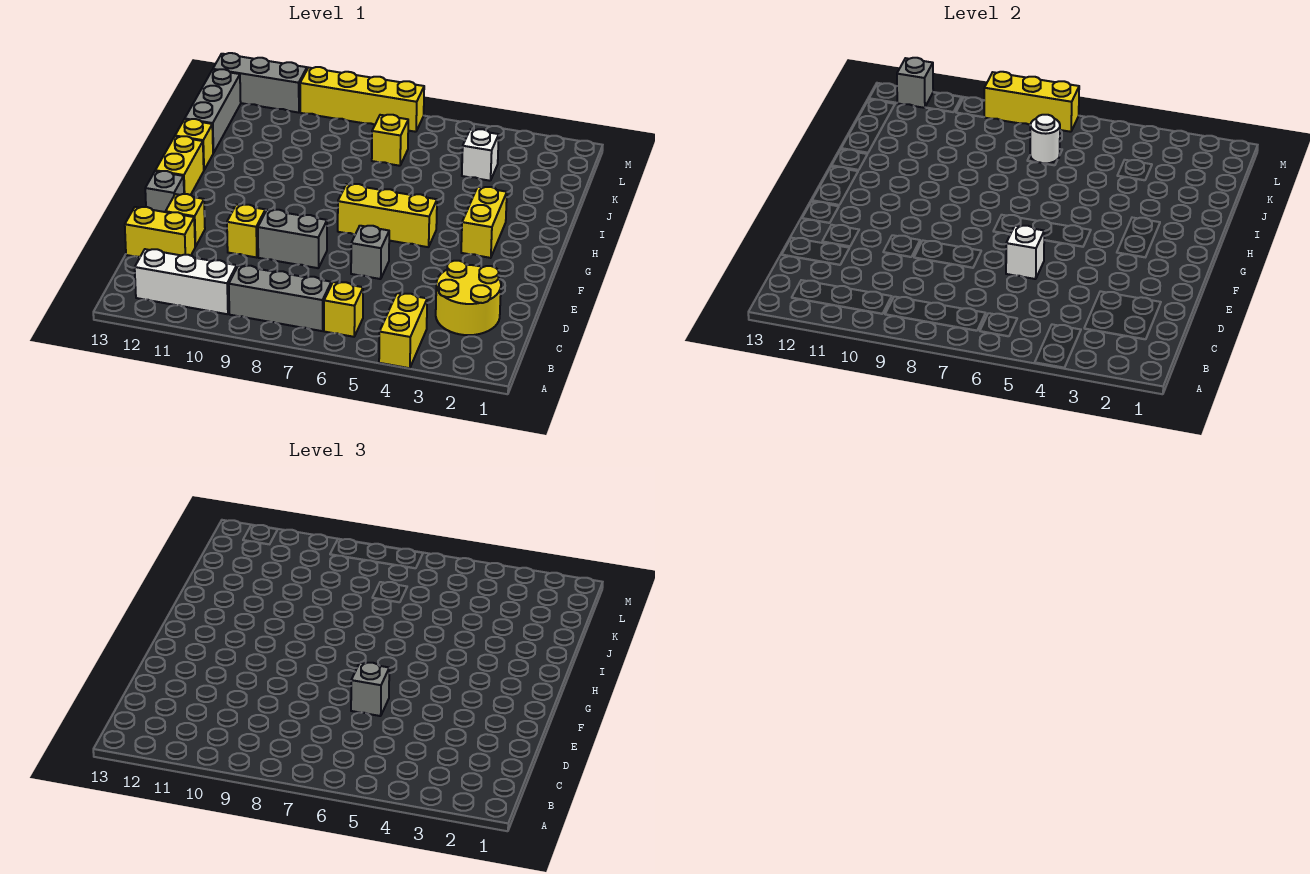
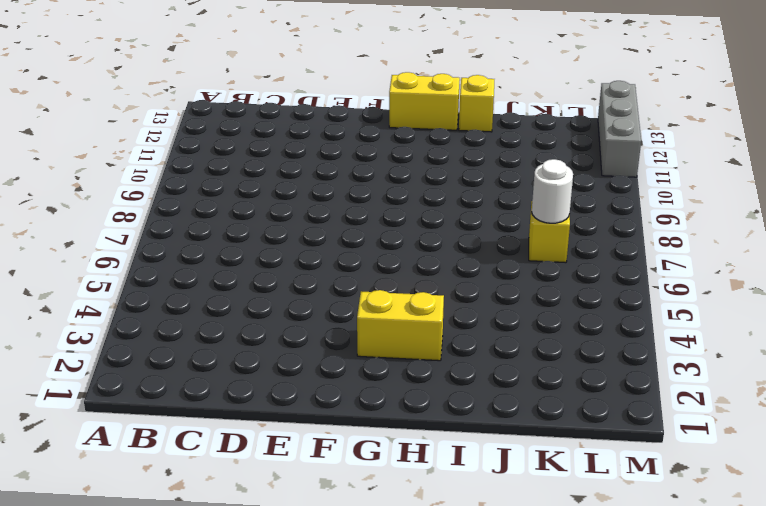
none -> yellow 1x2 brick [379,293,427,368]
none -> yellow 1x1 brick [324,282,363,337]
none -> grey 1x3 brick [229,265,331,331]

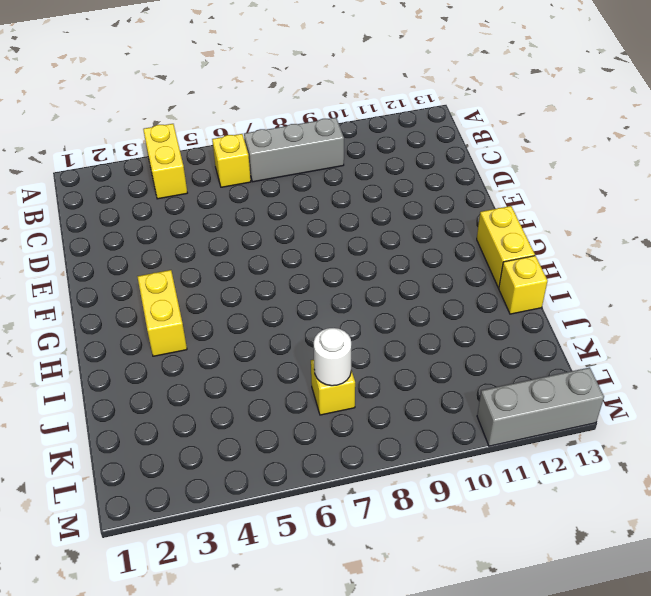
none -> white 1x3 brick [135,249,237,314]
none -> yellow 2x2 round brick [436,261,501,335]
none -> yellow 1x2 brick [125,207,195,257]

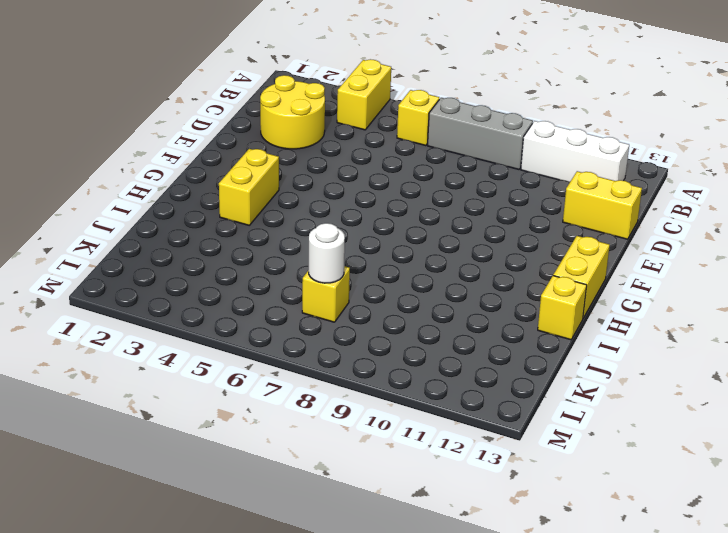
none -> grey 1x1 brick [351,226,389,279]
none -> grey 1x2 brick [258,210,327,268]
none -> yellow 1x1 brick [227,204,265,257]

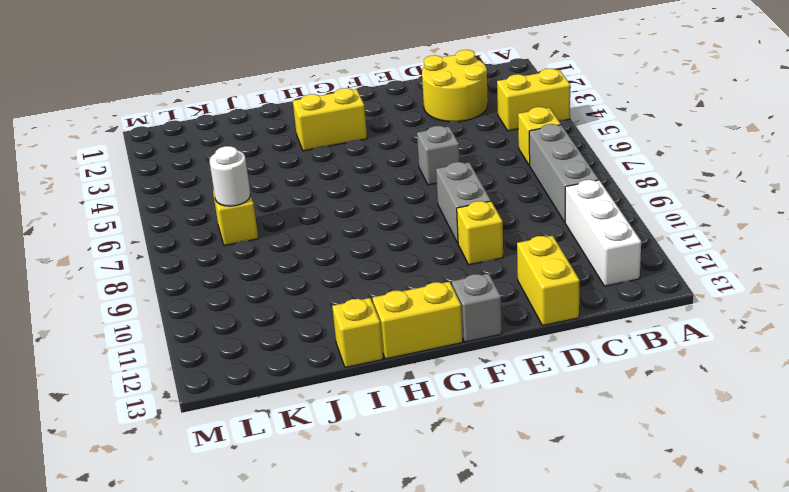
none -> yellow 1x1 brick [166,194,205,247]
none -> yellow 1x3 brick [338,184,437,247]
none -> grey 1x3 brick [185,69,241,153]

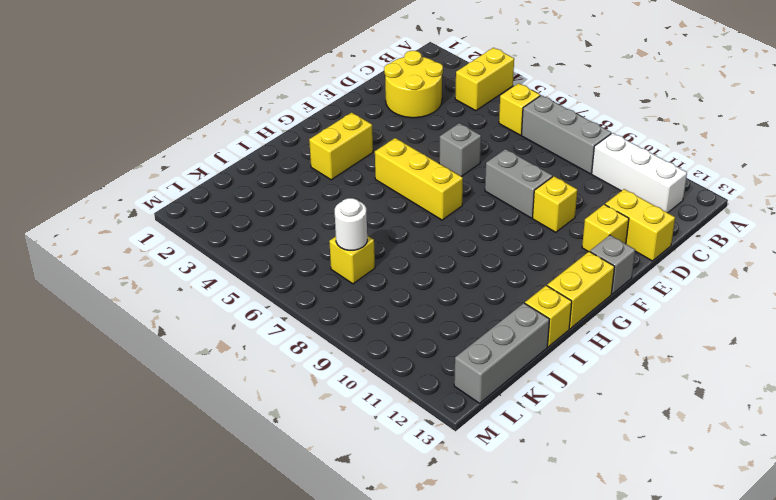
none -> white 1x1 brick [462,129,499,181]
none -> yellow 1x4 brick [300,67,424,132]
none -> grey 1x3 brick [213,53,307,113]

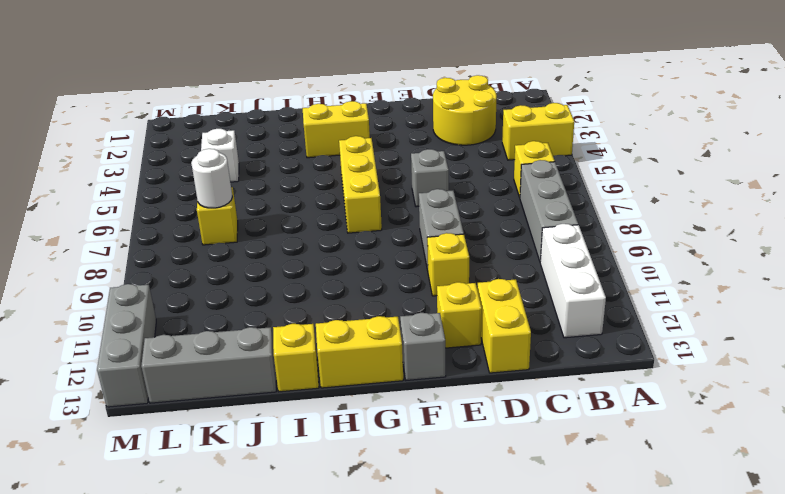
none -> yellow 1x4 brick [300,67,424,132]
none -> white 1x1 brick [1006,226,1044,279]
none -> yellow 1x3 brick [984,72,1079,132]

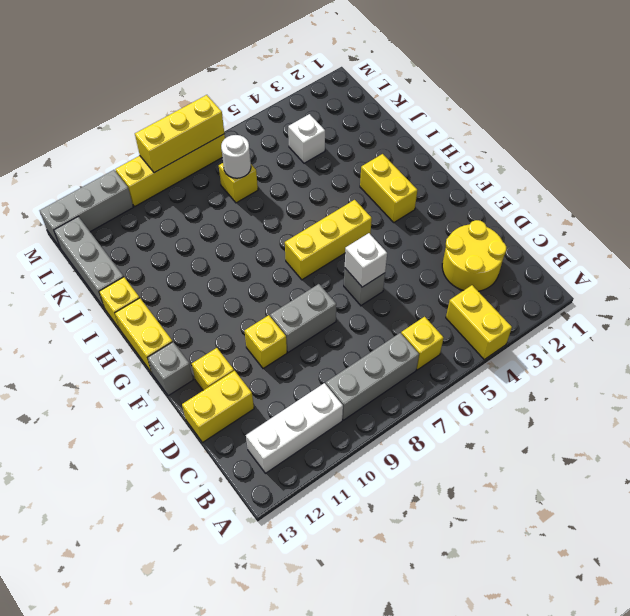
none -> grey 1x1 brick [897,58,933,108]
none -> grey 1x1 brick [351,663,389,716]

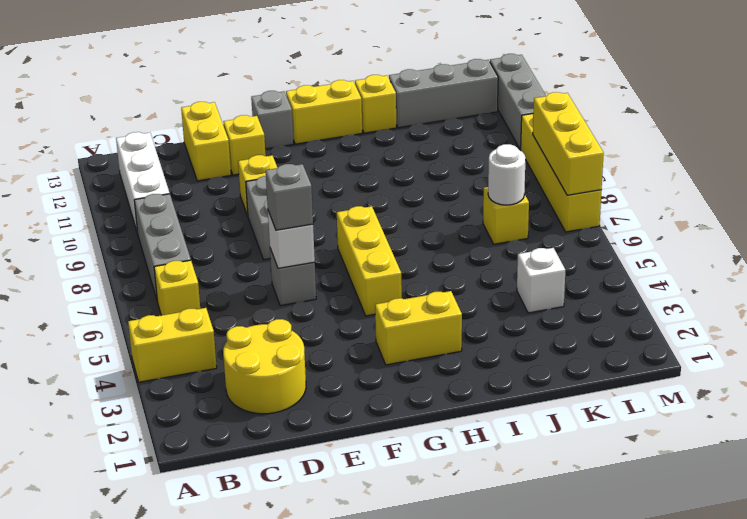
none -> grey 1x1 brick [897,58,933,108]

